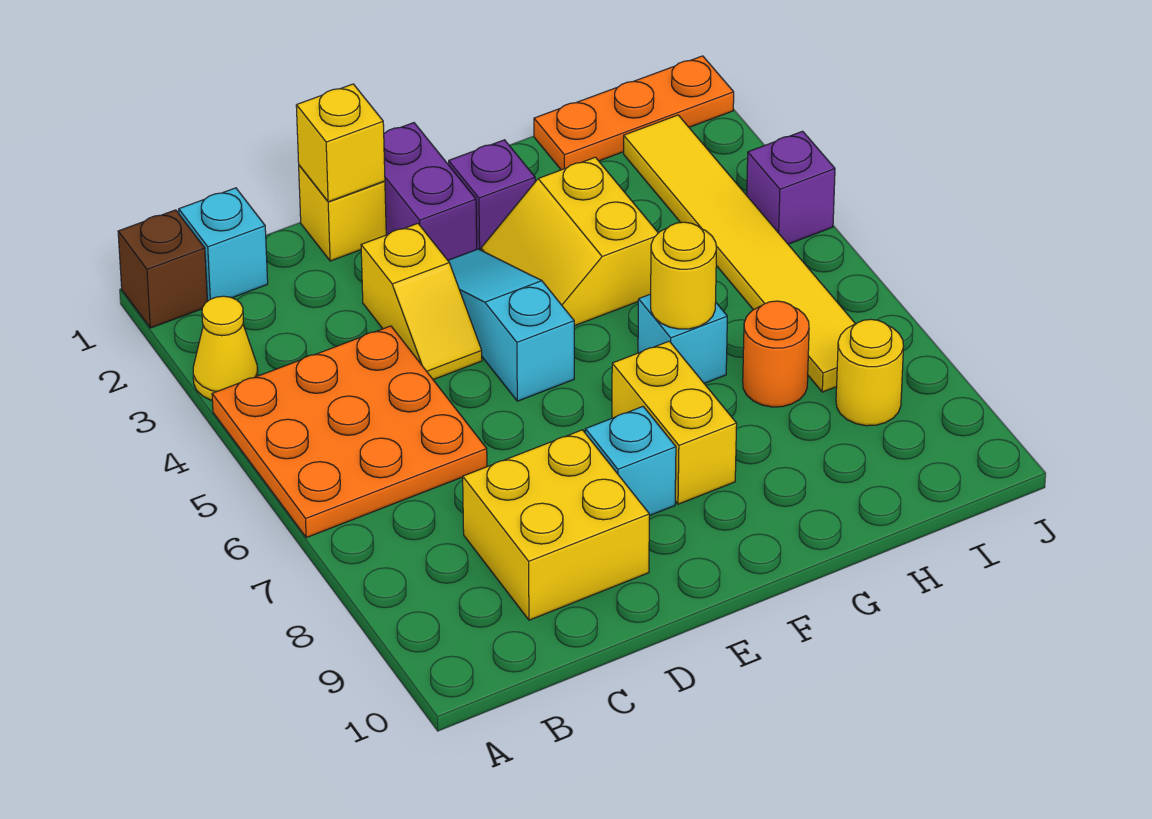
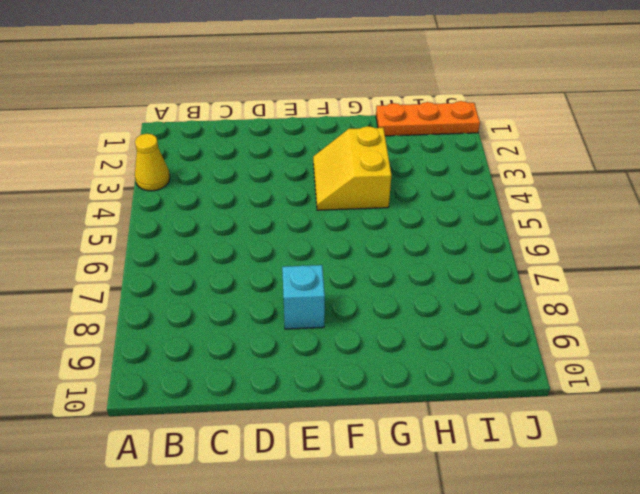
none -> brown 1x1 brick [118,210,207,328]
none -> orange 3x3 plate [212,326,487,538]
none -> cyan 1x1 brick [179,188,268,301]

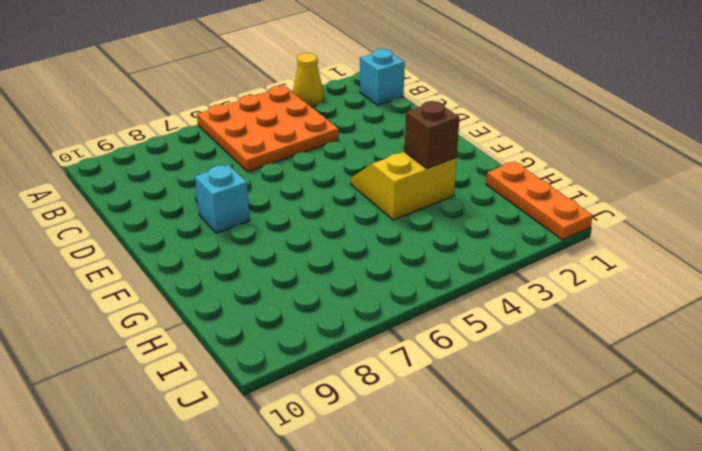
brown 1x1 brick [405,101,460,169] -> brown 1x1 brick moved to [118,210,207,328]
none -> yellow 2x2 brick [463,430,649,620]
none -> yellow 1x1 brick [299,165,386,261]
none -> yellow 1x2 slope [361,223,482,380]

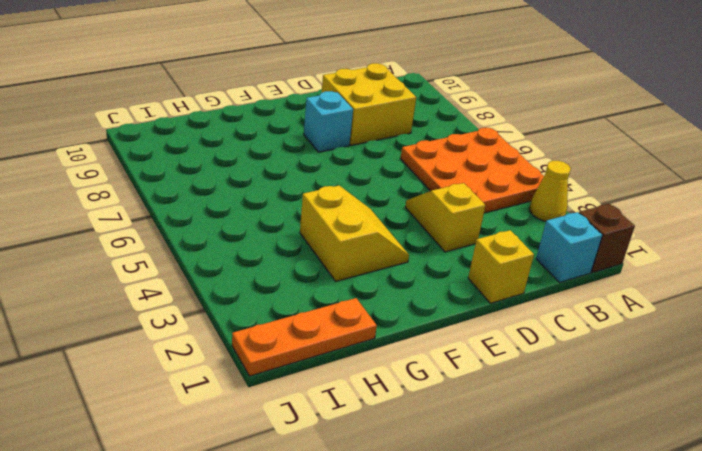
none -> purple 1x2 brick [384,123,477,260]
none -> cyan 1x3 slope [448,249,574,401]
none -> purple 1x1 brick [449,140,535,250]

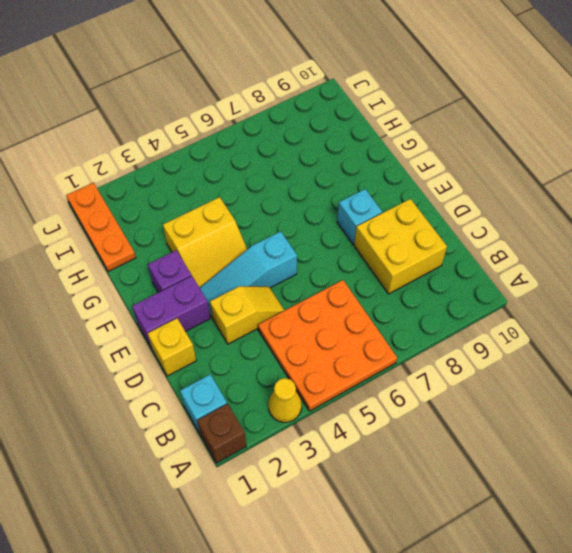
none -> yellow 1x2 brick [612,341,737,504]
none -> cyan 1x1 brick [638,294,727,383]
none -> orange 1x1 round brick [743,301,809,407]

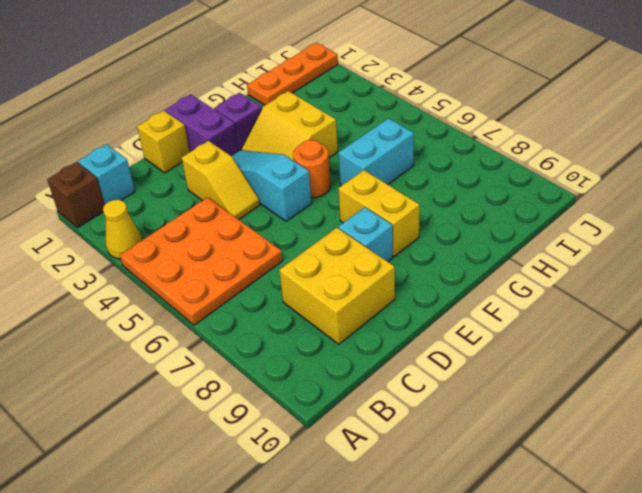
orange 1x1 round brick [293,140,330,198] -> orange 1x1 round brick moved to [743,301,809,407]
cyan 1x2 brick [339,118,414,186] -> cyan 1x1 brick [638,294,727,383]
none -> yellow 1x6 tile [624,115,855,392]
none -> yellow 1x1 round brick [836,319,903,426]
none -> purple 1x1 brick [747,131,835,244]

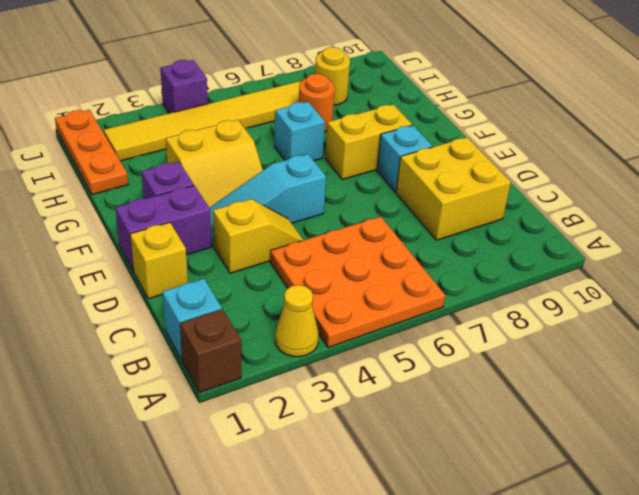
none -> yellow 1x1 brick [296,84,385,202]
none -> yellow 1x1 round brick [651,222,716,329]

